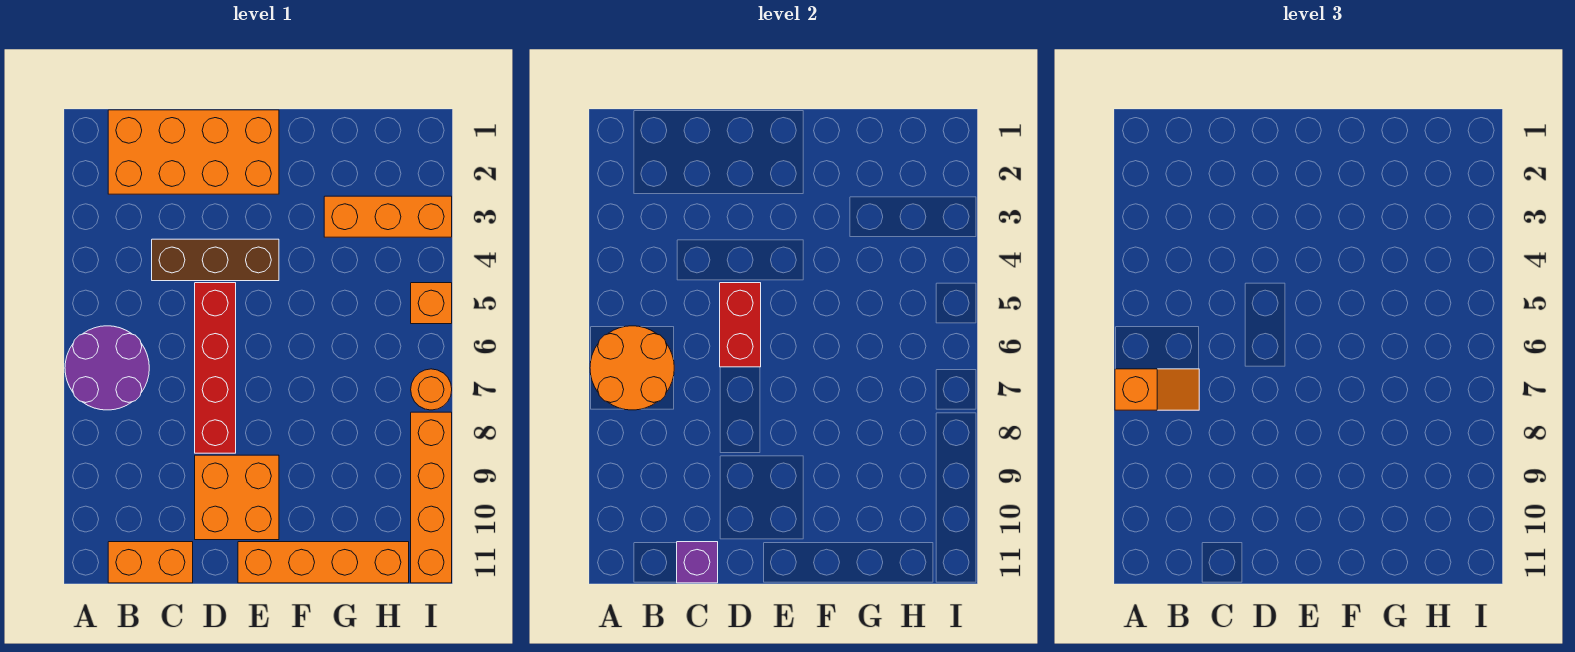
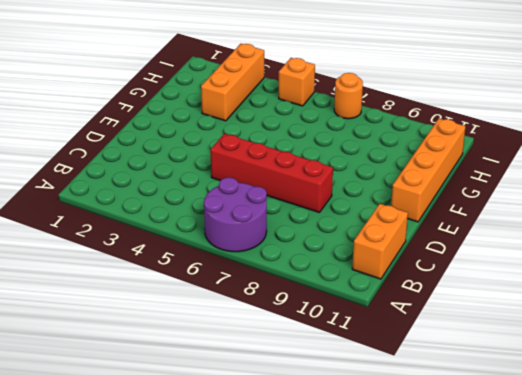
none -> orange 2x4 brick [108,110,279,194]
none -> brown 1x3 brick [152,239,279,281]
none -> orange 2x2 brick [195,455,279,540]

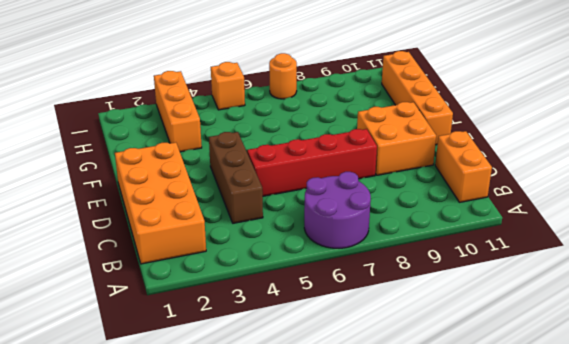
none -> orange 1x4 brick [411,412,452,583]
none -> orange 2x2 round brick [590,326,674,410]
none -> purple 1x1 brick [677,542,718,583]

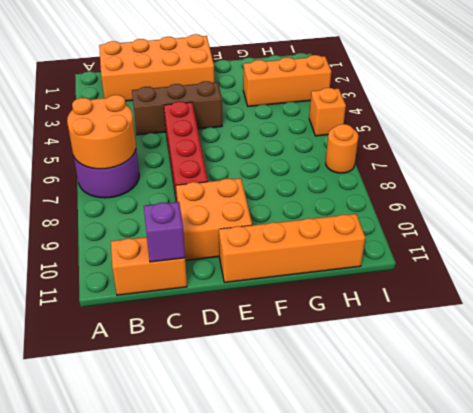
none -> orange 1x4 brick [411,412,452,583]
none -> red 1x2 brick [720,283,761,367]
none -> orange 1x2 slope [1115,369,1199,410]

